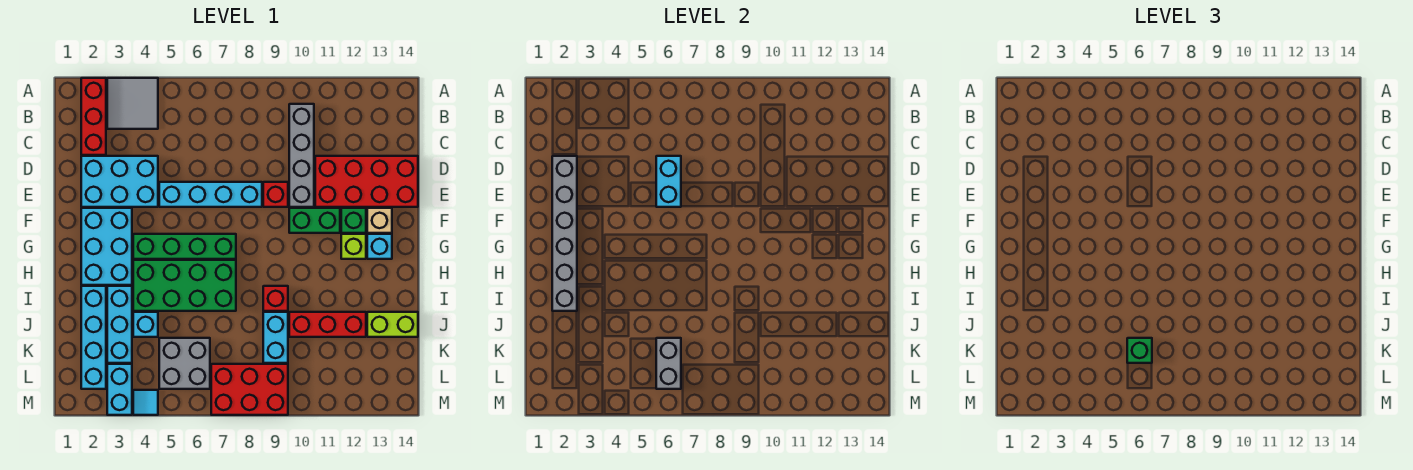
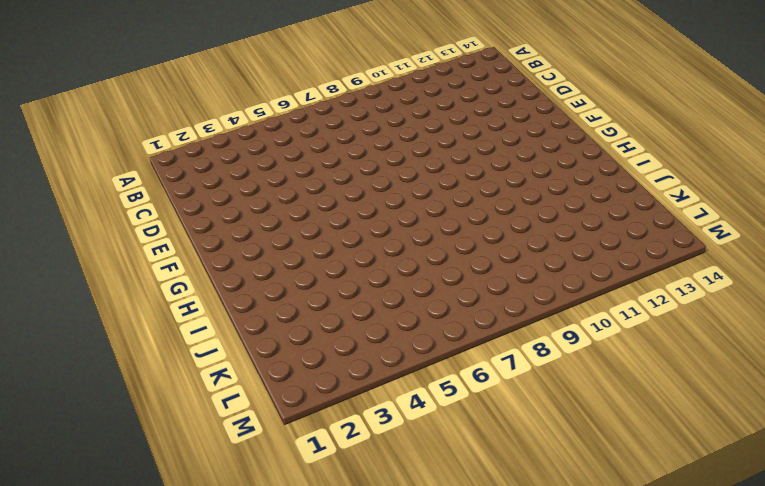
none -> red 1x3 brick [81,78,106,155]
none -> grey 2x2 tile [107,78,158,129]
none -> grey 1x4 brick [289,104,314,207]
none -> cyan 2x3 brick [81,156,158,207]

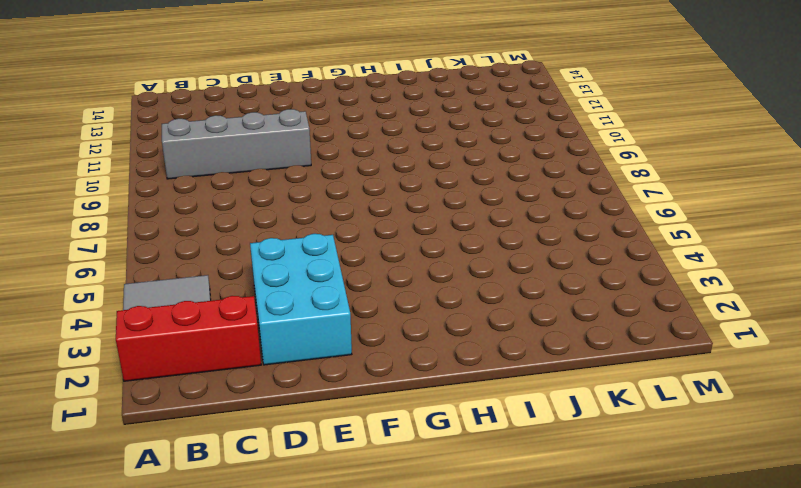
none -> red 2x4 brick [315,156,418,207]
none -> cyan 1x4 brick [159,182,262,207]
none -> red 1x1 brick [263,182,288,207]
none -> cyan 2x3 brick [81,208,132,285]

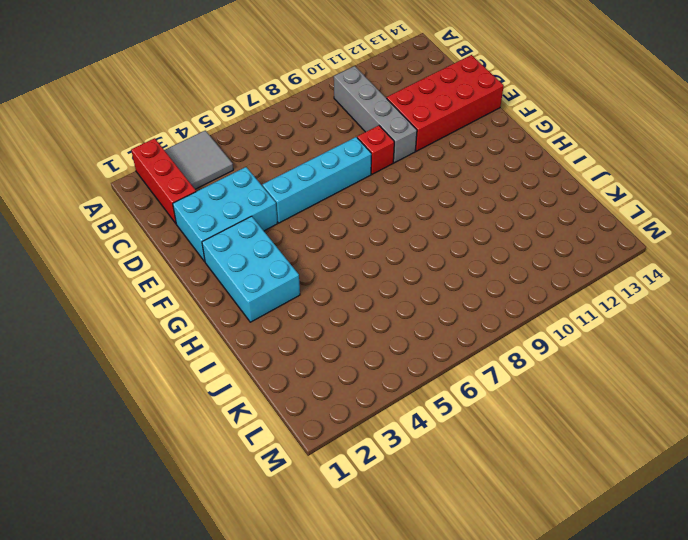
none -> green 1x2 brick [289,208,340,233]
none -> green 1x1 brick [341,208,366,233]
none -> tan 1x1 brick [367,208,392,233]
none -> green 1x4 brick [133,234,236,259]

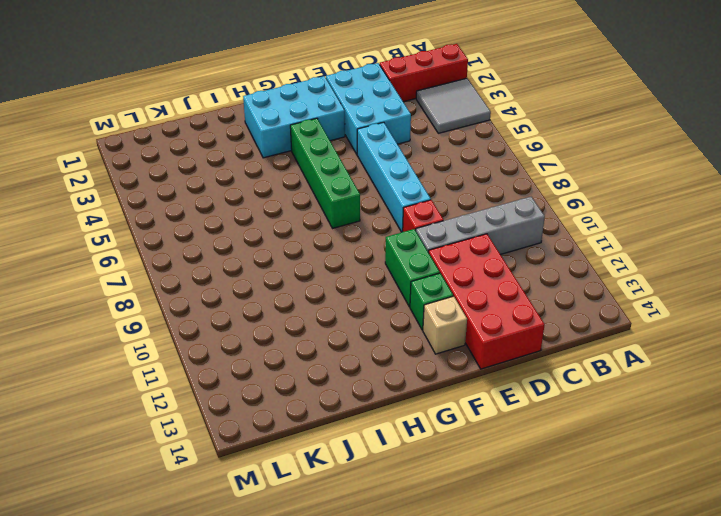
none -> lime 1x1 brick [341,234,366,259]
none -> cyan 1x1 brick [367,234,392,259]
none -> green 2x4 brick [133,260,236,311]
none -> cyan 1x4 brick [81,286,106,389]

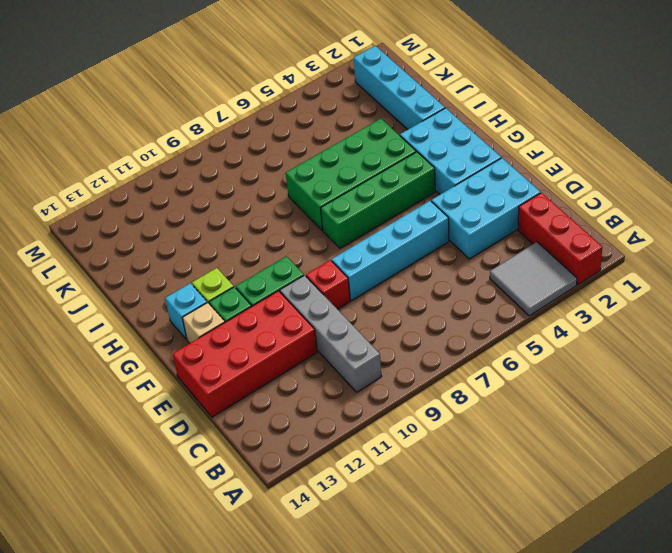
none -> cyan 1x3 brick [107,286,132,363]
none -> red 1x1 brick [263,286,288,311]
none -> cyan 1x1 brick [133,312,158,337]
none -> cyan 1x2 brick [263,312,288,363]

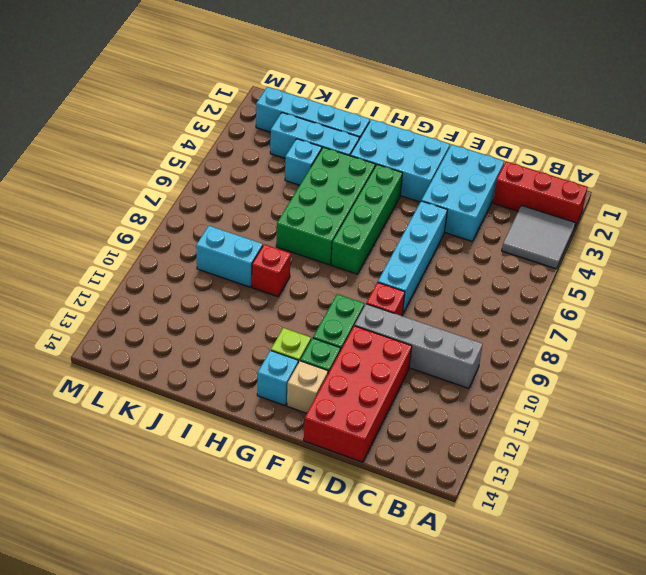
none -> red 1x3 brick [289,312,366,337]
none -> lime 1x2 brick [367,312,418,337]
none -> grey 2x2 brick [159,338,210,389]
none -> cyan 1x2 brick [107,364,132,415]

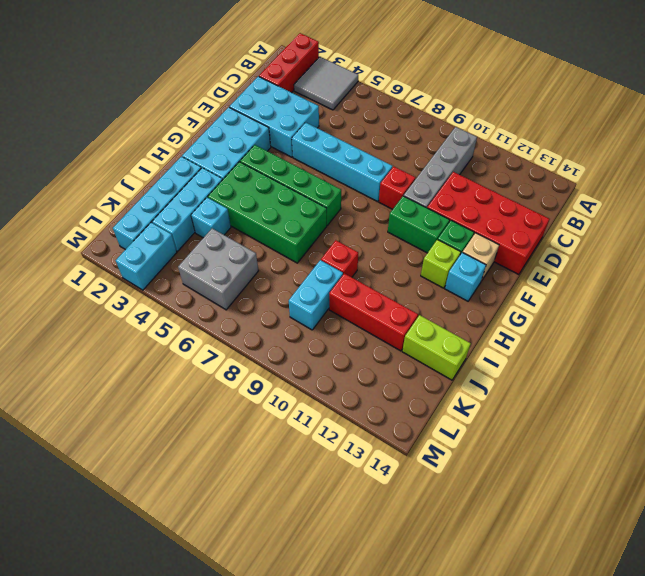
none -> red 2x3 brick [211,364,288,415]
none -> cyan 1x1 tile [133,390,158,415]
none -> grey 1x6 brick [552,156,577,311]
none -> cyan 1x2 brick [656,156,681,207]

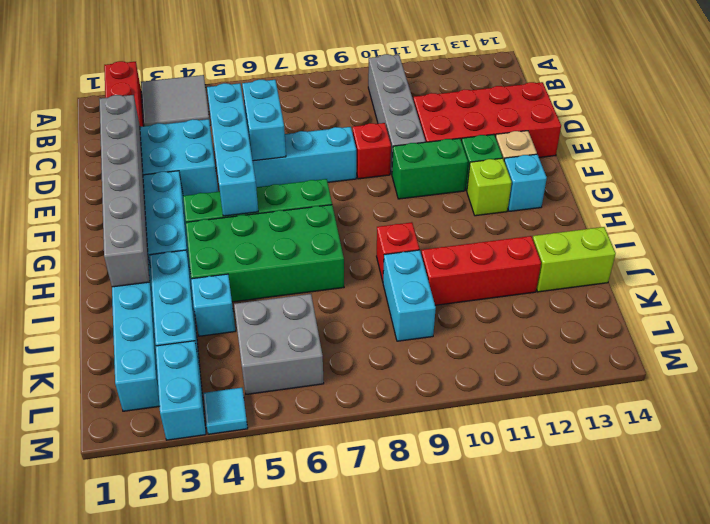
cyan 1x4 brick [207,83,258,216] -> none
none -> red 2x3 brick [211,364,288,415]
none -> grey 1x2 brick [656,338,681,389]
none -> green 1x1 brick [1127,338,1152,363]

